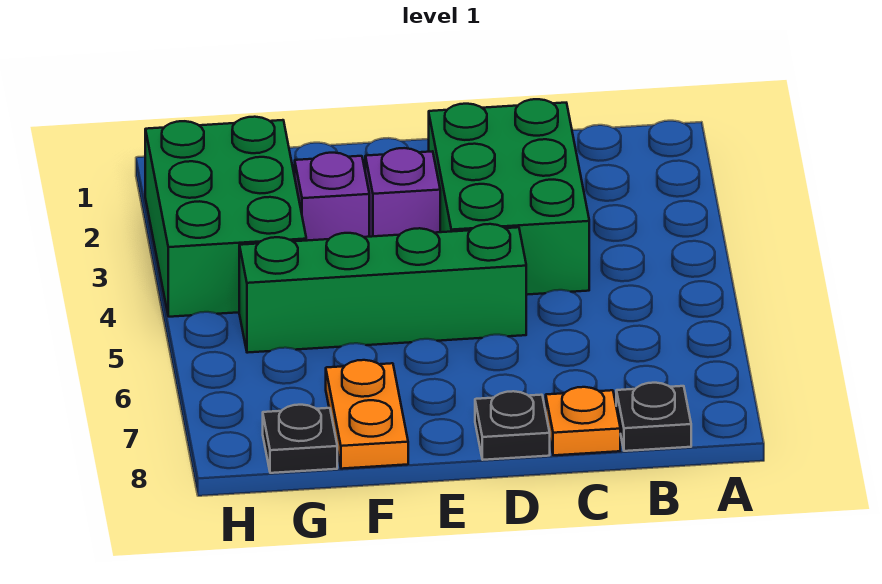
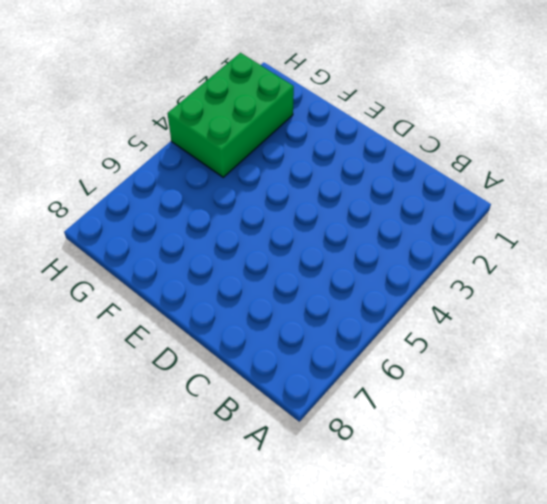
none -> black 1x1 plate [616,383,691,451]
none -> green 2x3 brick [429,99,589,295]

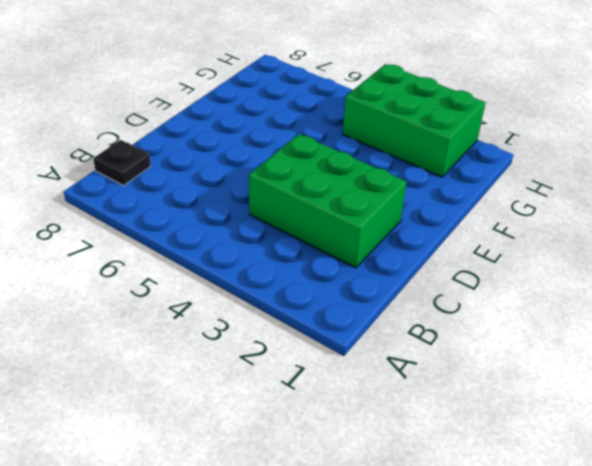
none -> orange 1x1 plate [546,387,620,455]
none -> green 1x4 brick [239,224,526,353]

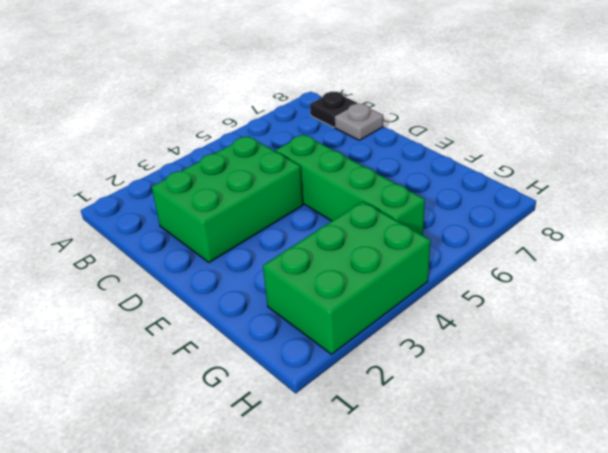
grey 1x1 plate [335,103,383,140] -> orange 1x1 plate [546,387,620,455]
none -> black 1x1 plate [475,391,550,460]
none -> purple 1x1 brick [365,148,440,237]

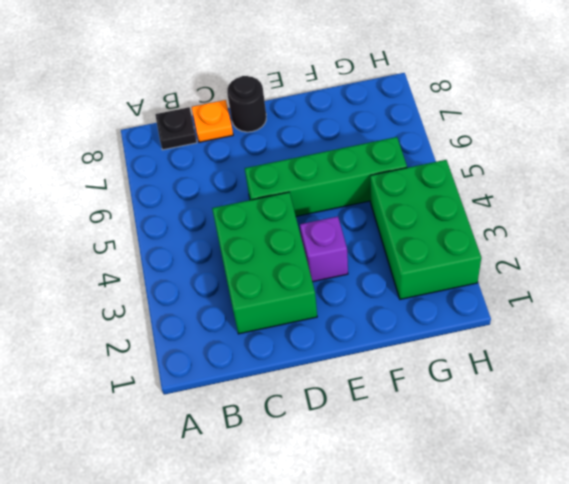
black 1x1 round brick [227,76,266,132] -> black 1x1 plate [475,391,550,460]
none -> purple 1x1 brick [295,153,369,241]
none -> orange 1x2 plate [326,360,408,469]

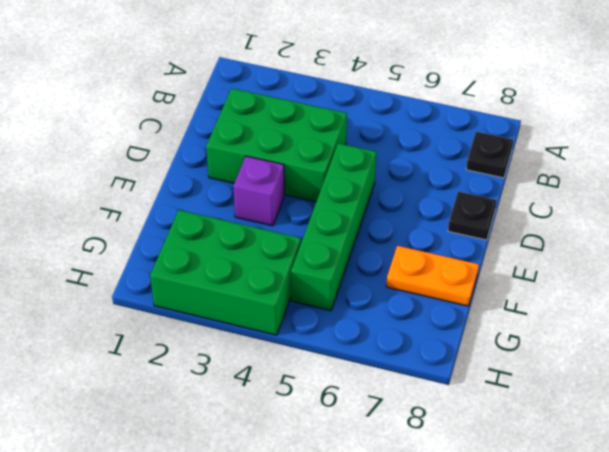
none -> orange 1x1 plate [546,387,620,455]
none -> purple 1x1 brick [295,153,369,241]

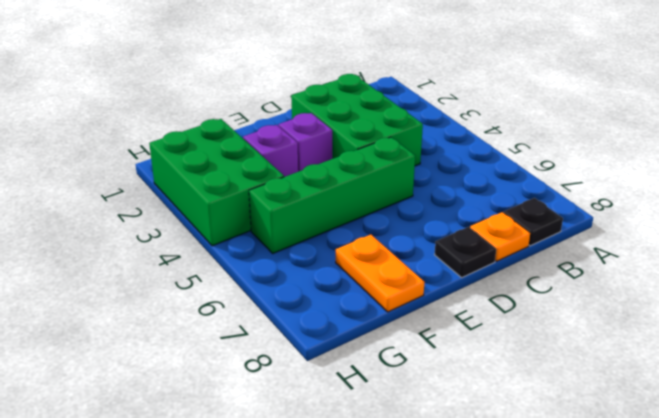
none -> black 1x1 plate [263,405,337,473]

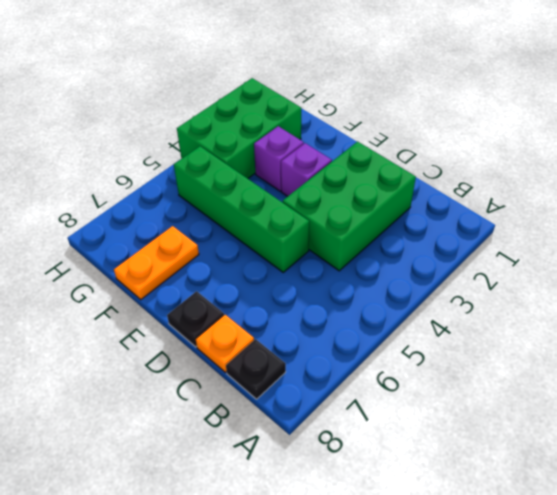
none -> black 1x1 plate [263,405,337,473]

